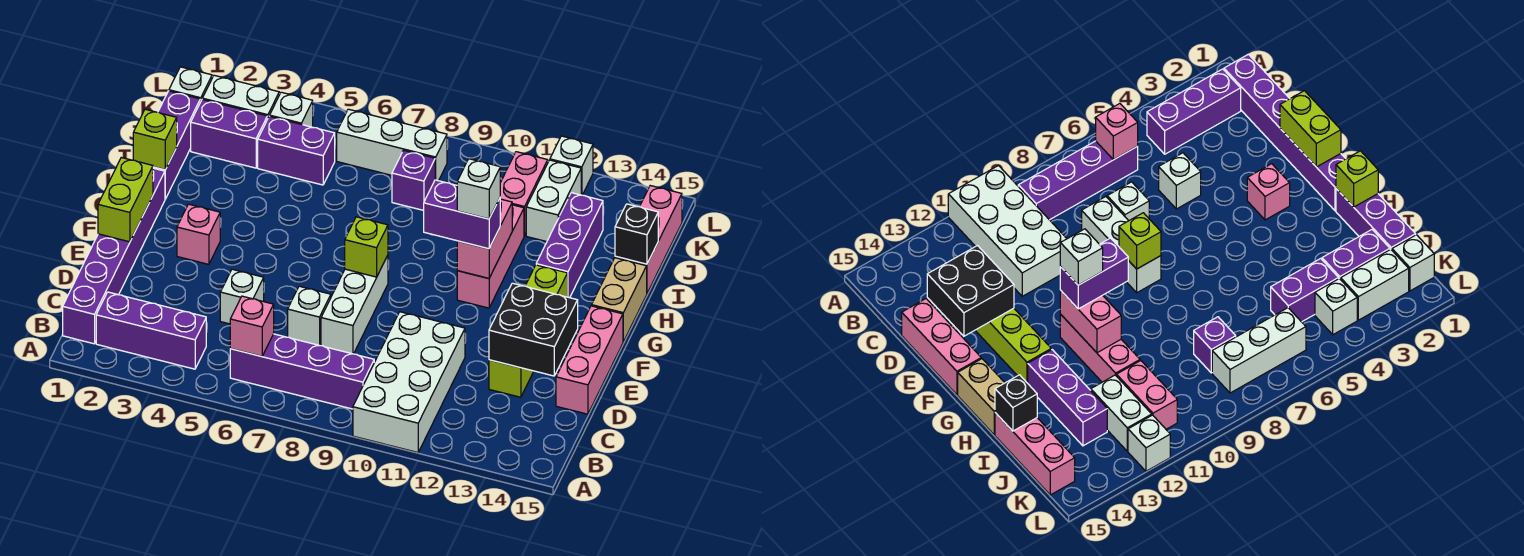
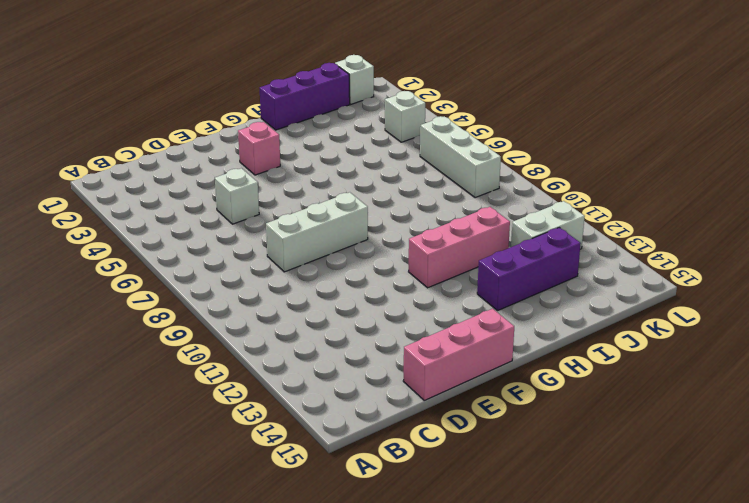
none -> white 2x4 brick [353,312,465,453]
none -> purple 1x6 brick [63,168,165,344]
none -> purple 1x3 brick [96,292,206,369]
none -> purple 1x4 brick [230,334,374,409]

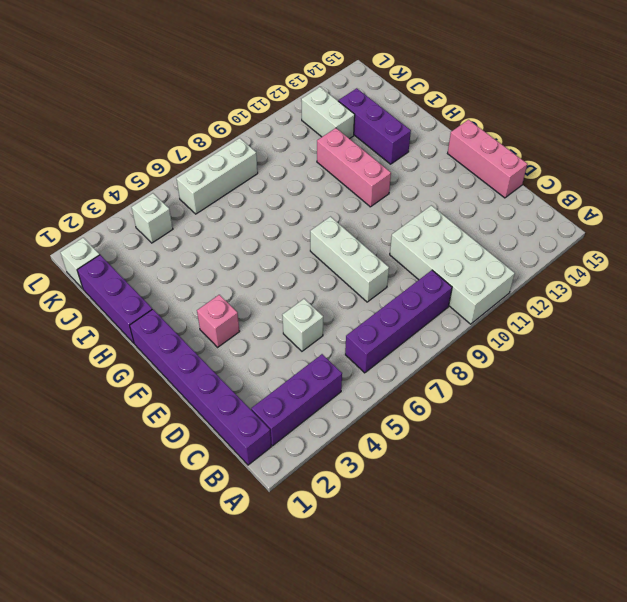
none -> white 1x1 brick [288,286,331,345]
none -> lime 1x4 brick [489,265,568,397]
none -> tan 1x2 brick [592,258,647,342]
none -> pink 1x3 brick [615,186,682,293]

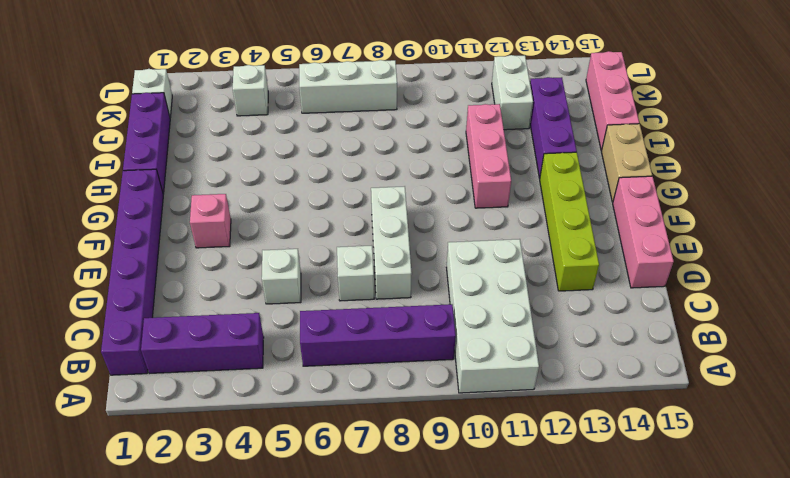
none -> purple 1x2 brick [191,99,267,168]
none -> purple 1x2 brick [258,116,335,185]
none -> purple 1x1 brick [392,150,435,211]
none -> pink 1x2 brick [500,152,548,236]

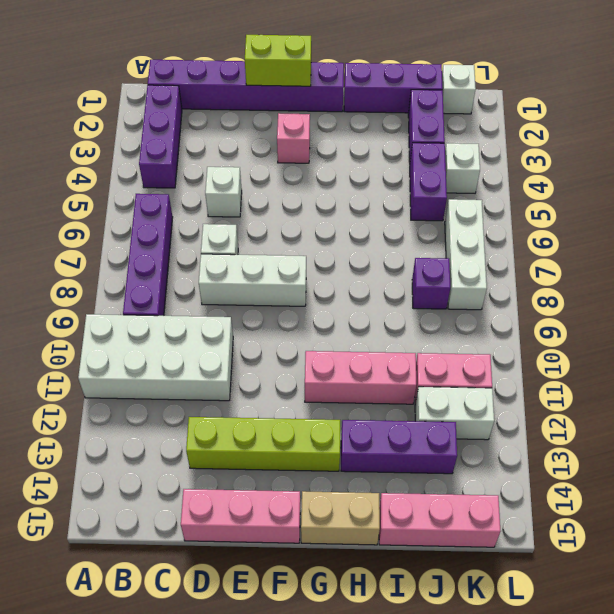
none -> white 1x2 brick [202,75,279,119]
none -> white 1x1 brick [550,136,593,195]
none -> pink 1x1 brick [230,296,274,356]
none -> black 2x2 brick [489,283,578,376]

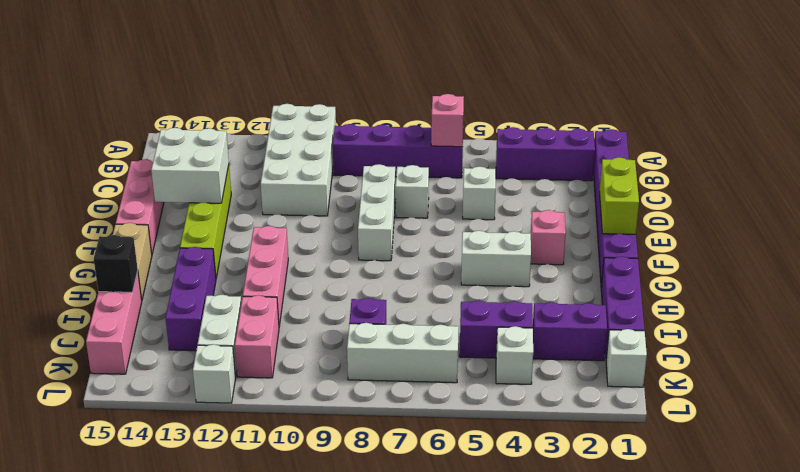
white 2x2 brick [151,128,229,203] -> black 2x2 brick [489,283,578,376]
white 1x2 brick [461,231,531,287] -> white 1x2 brick moved to [202,75,279,119]
none -> lime 1x1 brick [345,217,388,277]
none -> pink 1x2 brick [457,199,512,278]
none -> lime 1x1 brick [133,109,177,170]
none -> purple 1x2 brick [424,180,500,249]

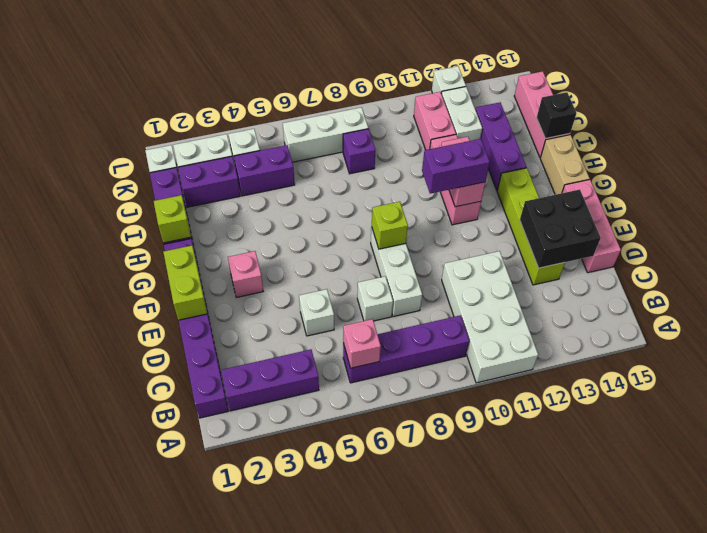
none -> white 1x1 brick [457,159,500,219]

